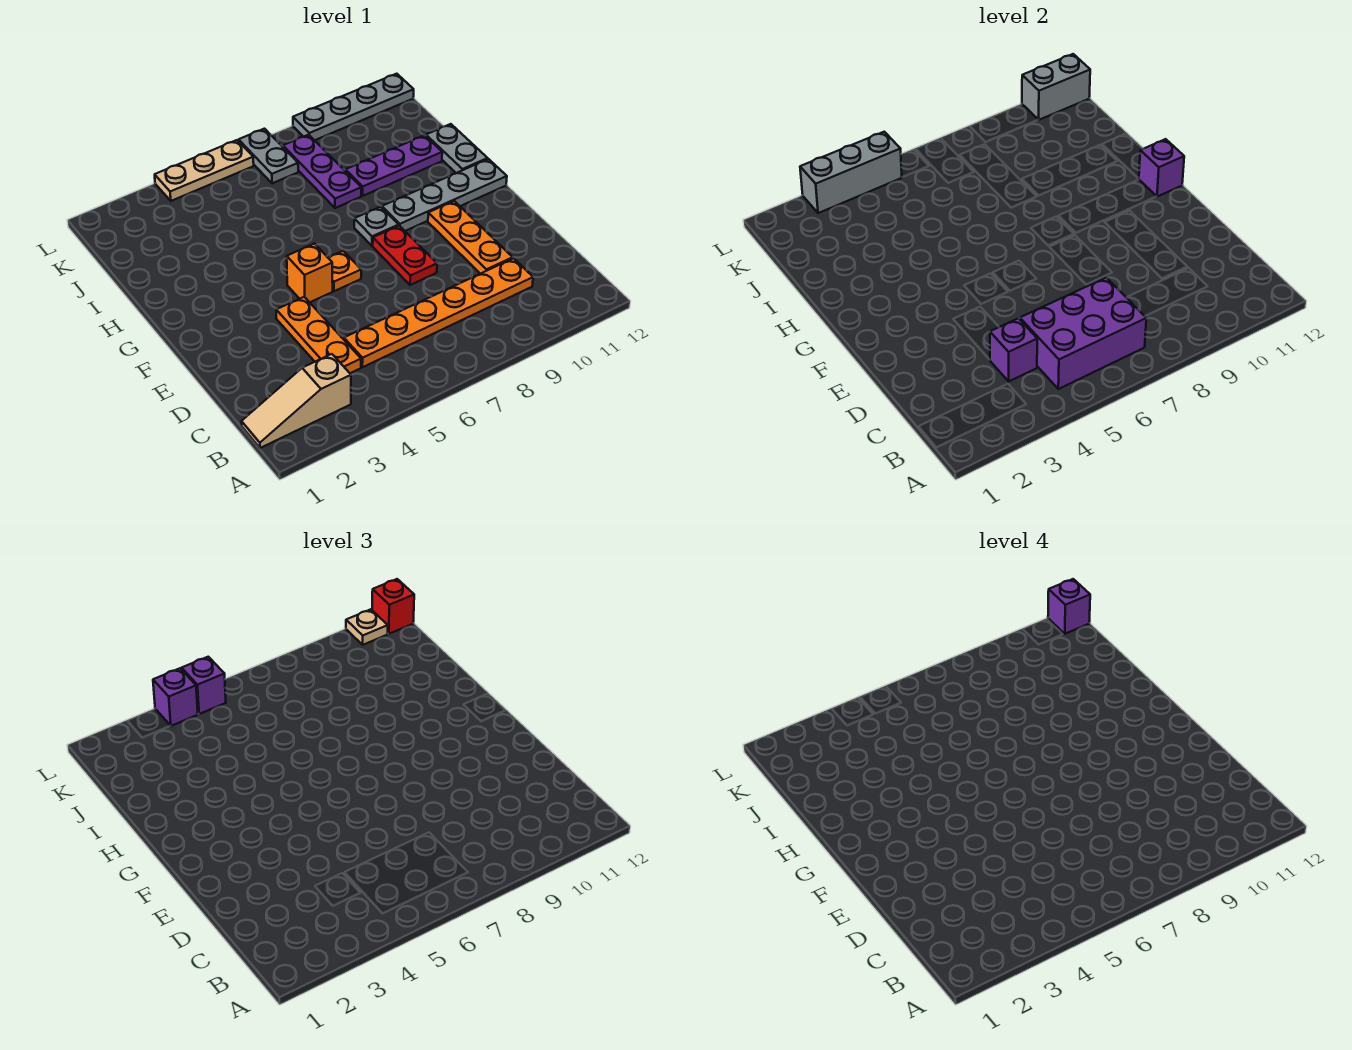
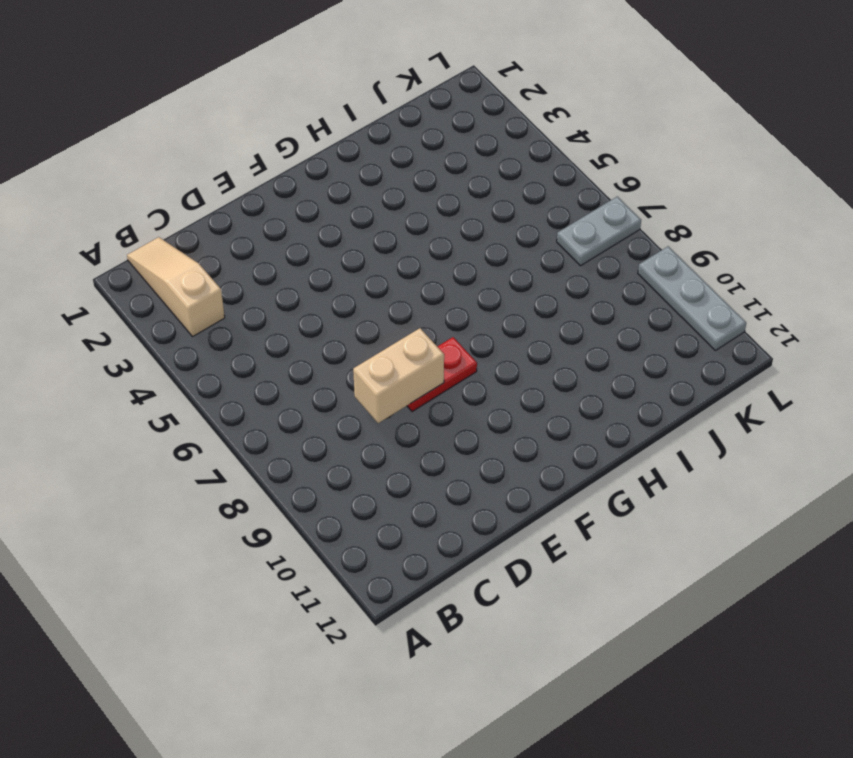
tan 1x2 brick [353,328,444,423] -> none
grey 1x3 plate [638,246,746,350] -> grey 1x4 plate [293,74,414,140]
none -> orange 1x3 plate [276,297,361,373]
none -> orange 1x6 plate [344,258,533,367]
none -> orange 1x3 plate [428,201,513,274]

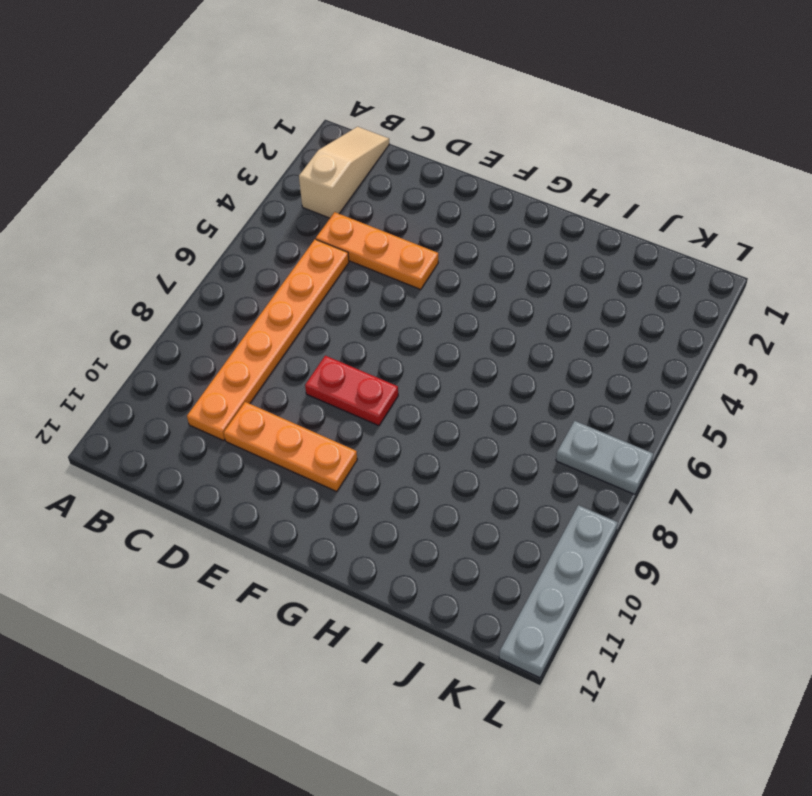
none -> orange 1x1 brick [287,244,333,302]
none -> orange 1x1 plate [328,251,361,291]
none -> grey 1x1 plate [354,207,399,246]

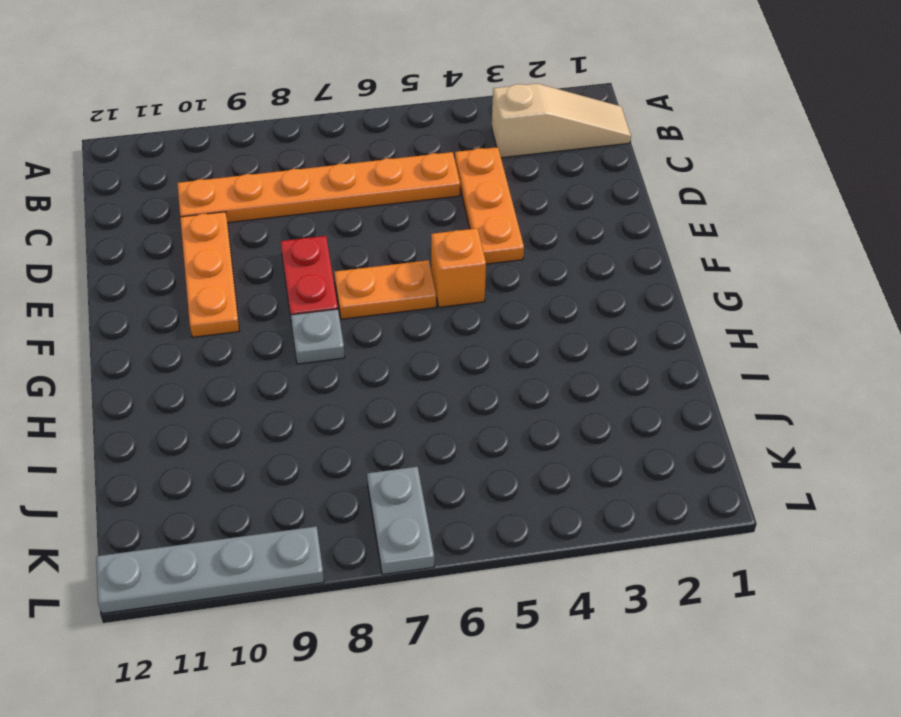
orange 1x2 plate [334,260,436,319] -> orange 1x1 plate [328,251,361,291]
none -> grey 1x4 plate [382,159,507,231]
none -> grey 1x2 plate [426,124,488,173]
none -> purple 1x3 plate [283,135,361,208]

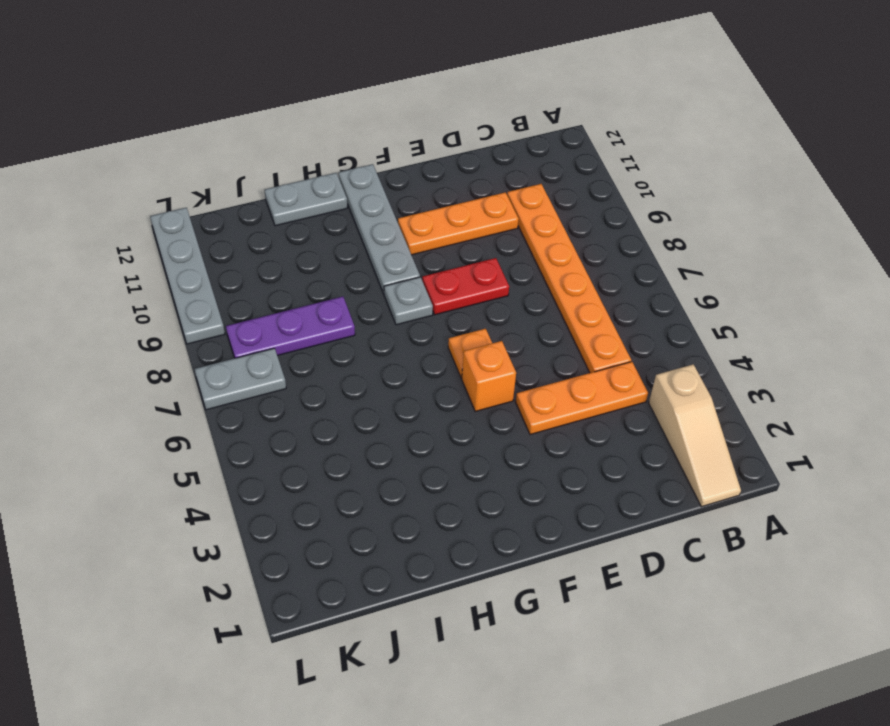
none -> purple 1x3 plate [345,135,442,196]
none -> tan 1x3 plate [155,140,254,201]
none -> purple 2x3 brick [1020,278,1146,389]

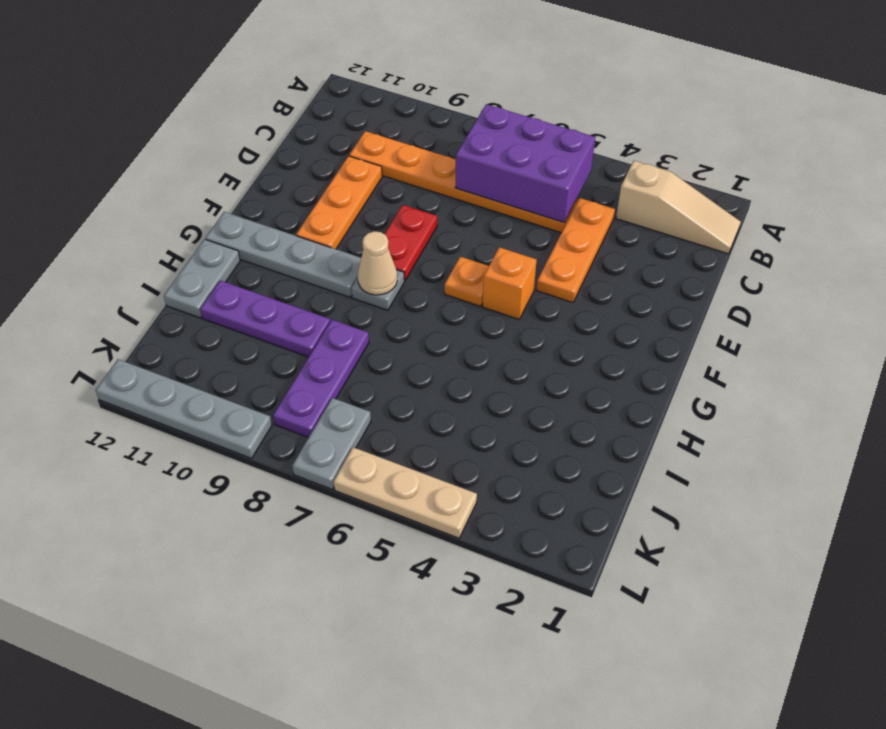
tan 1x1 cone [358,231,397,295] -> none
none -> purple 1x1 brick [990,318,1037,381]
none -> purple 1x1 brick [1139,139,1184,197]
none -> grey 1x3 brick [800,132,902,213]

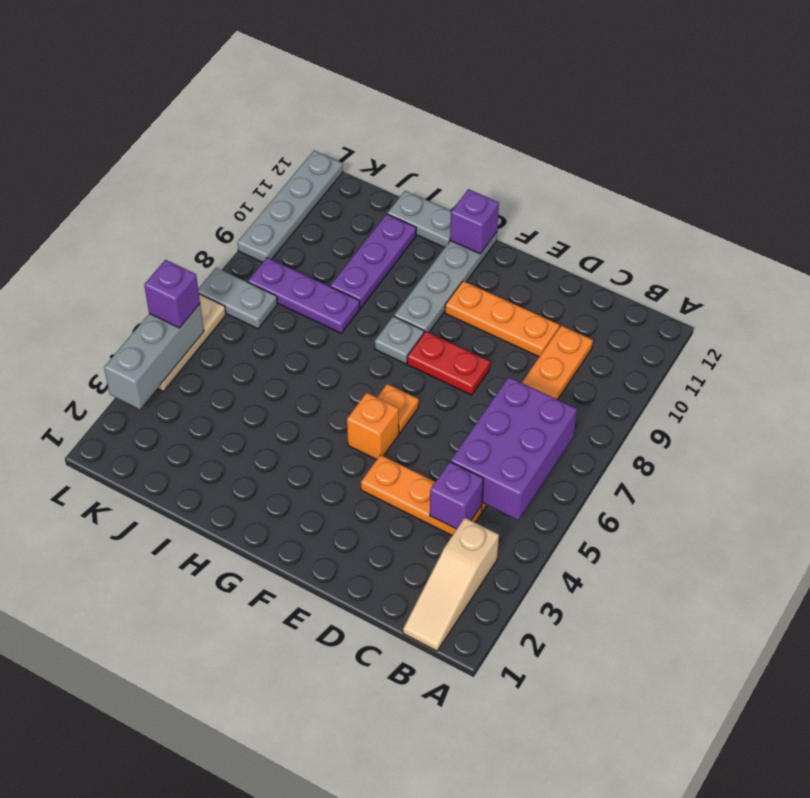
none -> grey 1x2 brick [1022,54,1090,120]
none -> purple 1x1 brick [153,668,198,726]
none -> tan 1x1 plate [346,609,388,645]

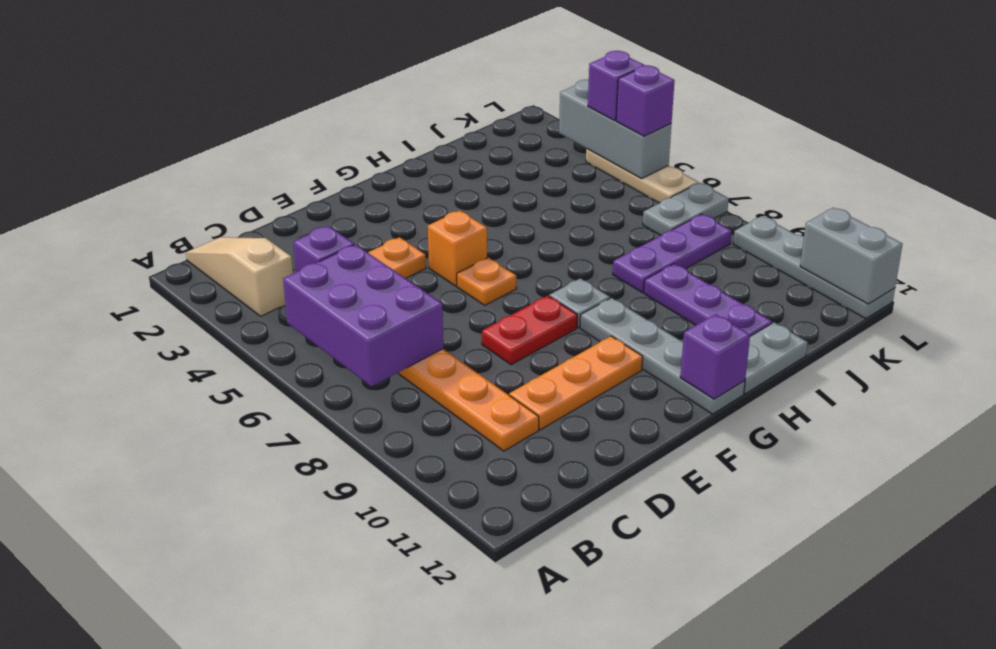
none -> tan 1x1 plate [346,609,388,645]
none -> red 1x1 brick [372,579,414,634]
none -> purple 1x1 brick [1048,579,1090,634]

